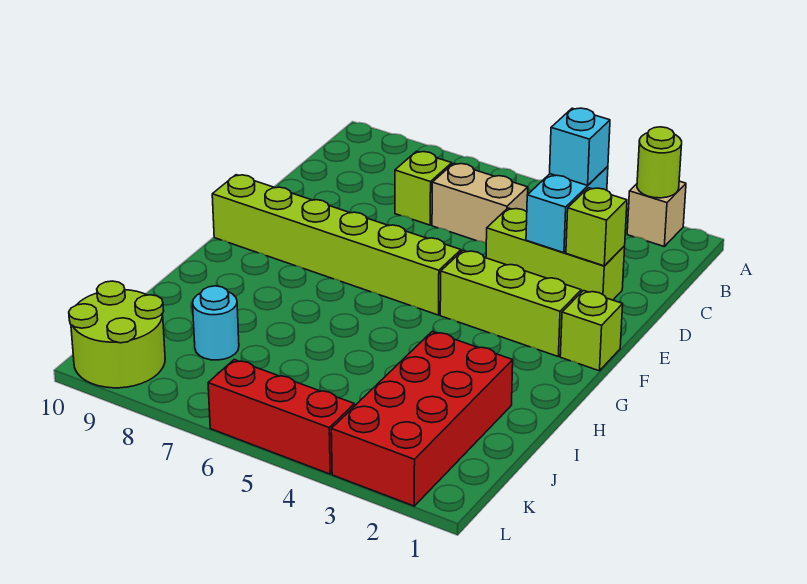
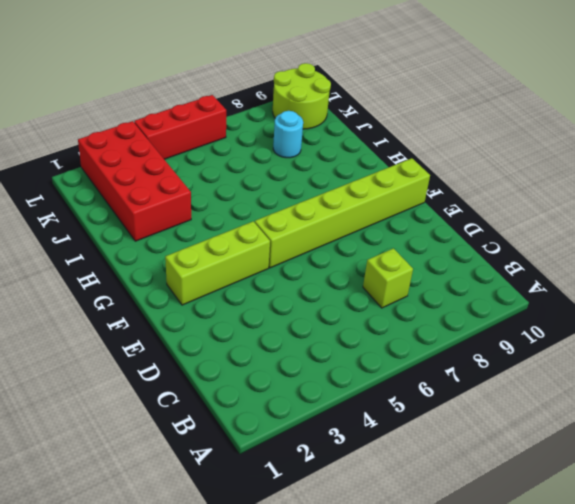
none -> tan 1x1 brick [627,181,686,246]
none -> tan 1x2 brick [432,163,528,243]
none -> lime 1x3 brick [486,208,625,300]

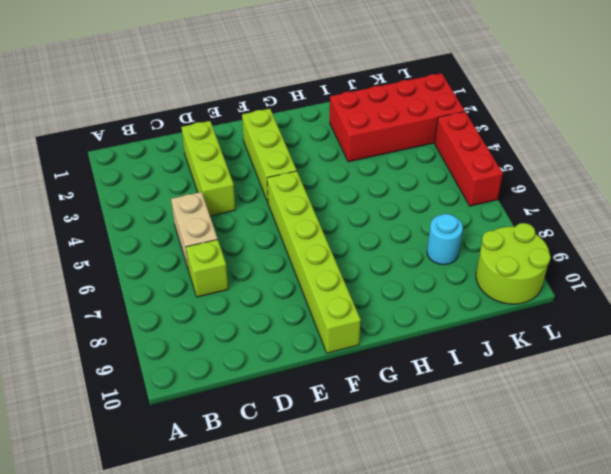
none -> tan 1x1 brick [627,181,686,246]
none -> lime 1x1 brick [560,291,623,371]
none -> lime 1x1 round brick [637,127,682,198]

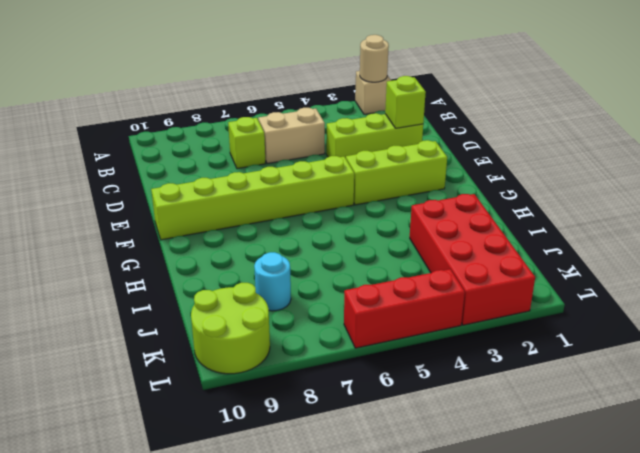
tan 1x1 round brick [360,35,389,82] -> lime 1x1 round brick [637,127,682,198]
none -> lime 1x1 brick [560,291,623,371]
none -> cyan 1x2 brick [526,166,608,253]
none -> cyan 1x1 brick [550,108,610,185]

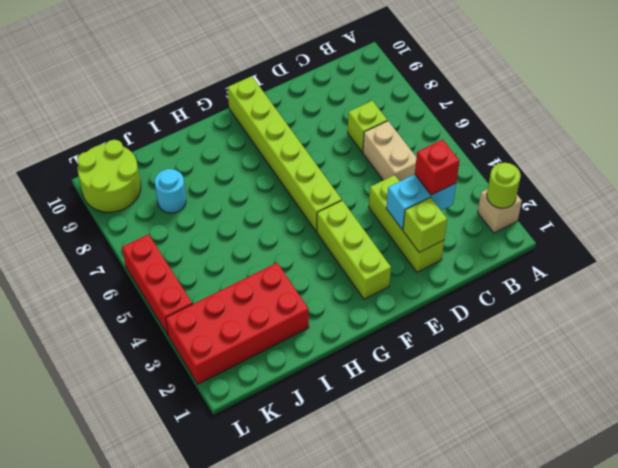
red 1x1 brick [415,139,459,195] -> cyan 1x1 brick [550,108,610,185]
none -> lime 1x1 brick [560,291,623,371]

